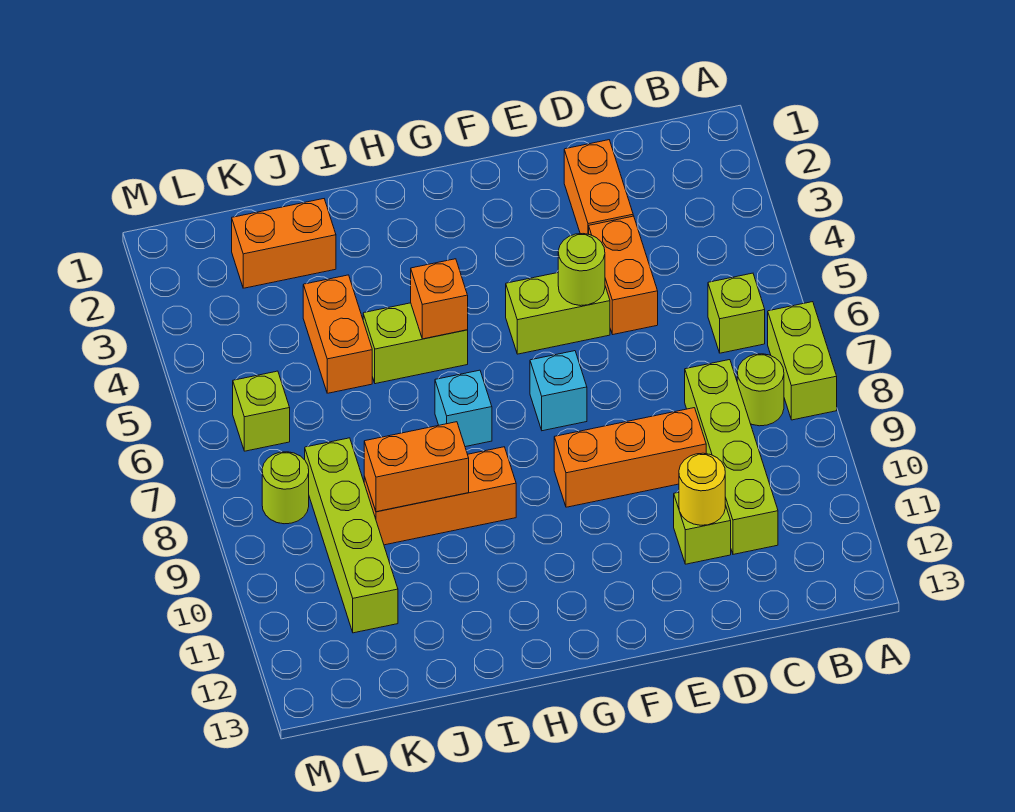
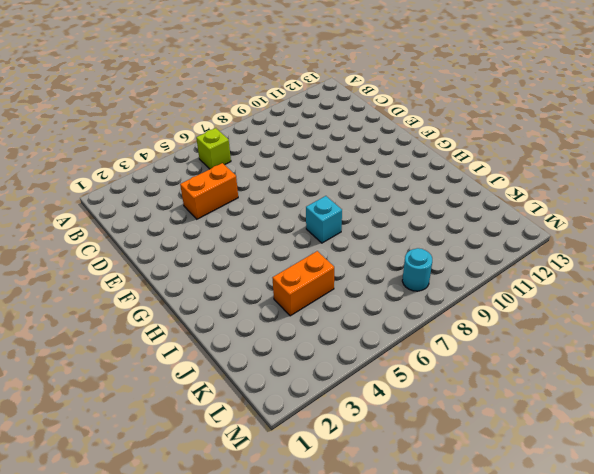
cyan 1x1 round brick [402,248,432,291] -> lime 1x1 round brick [262,452,309,524]
none -> lime 1x2 brick [768,302,837,420]
none -> lime 1x1 round brick [737,354,784,426]
none -> lime 1x4 brick [685,360,778,554]

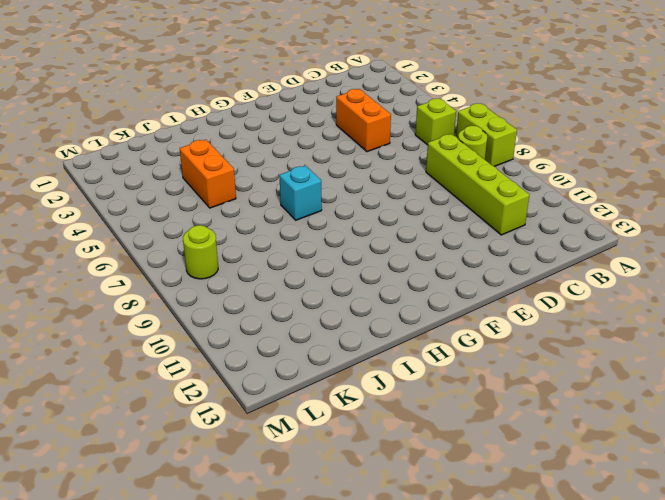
none -> orange 1x2 brick [564,140,633,234]
none -> orange 1x3 brick [554,408,706,507]
none -> lime 1x1 brick [674,492,731,564]

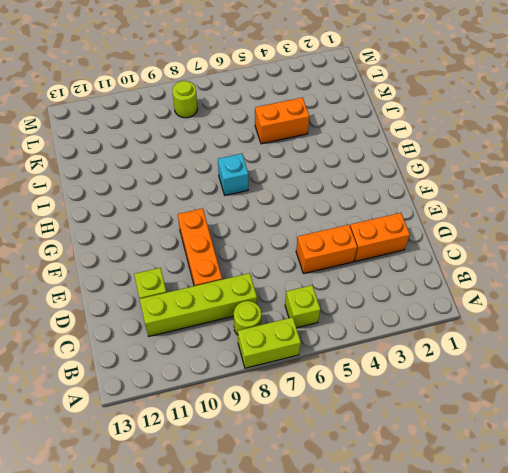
none -> lime 1x2 brick [506,273,610,354]
none -> cyan 1x1 brick [530,351,587,431]
none -> lime 1x2 brick [363,303,468,384]

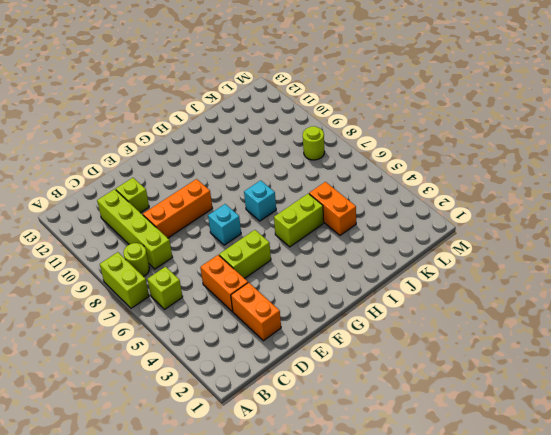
none -> orange 1x3 brick [364,447,516,545]
none -> orange 1x2 brick [232,199,336,288]
none -> lime 1x4 brick [305,438,398,633]

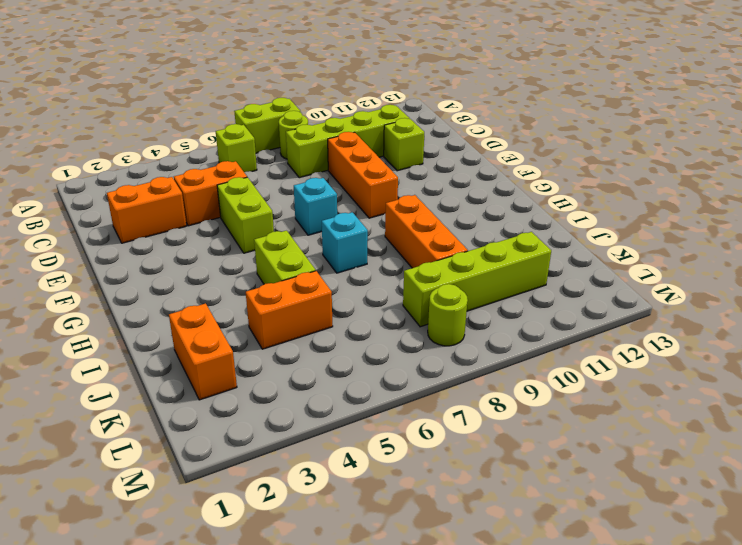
none -> lime 1x1 brick [233,371,290,451]
none -> yellow 1x1 round brick [679,453,725,525]
none -> lime 1x1 round brick [558,234,605,306]

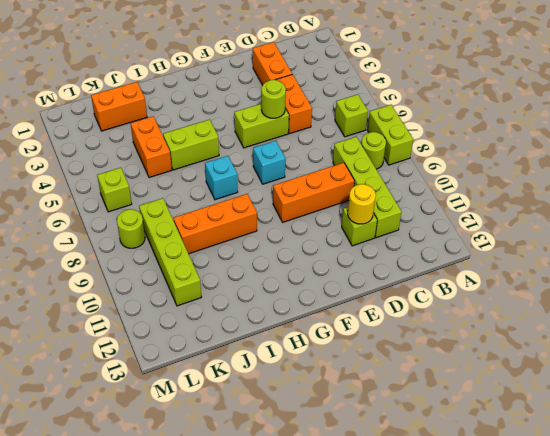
none -> orange 1x1 brick [411,259,468,339]
none -> orange 1x2 brick [364,422,469,512]

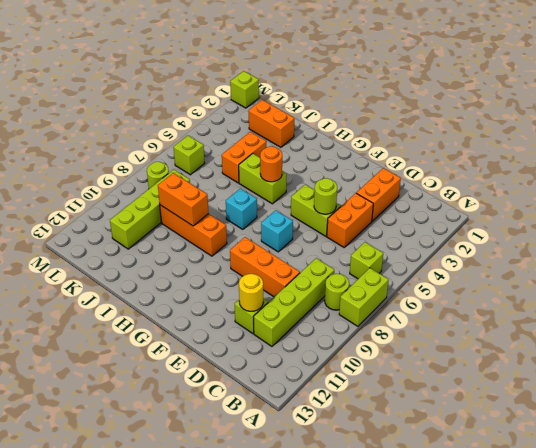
orange 1x1 round brick [260,146,282,182] -> orange 1x1 brick [411,259,468,339]
lime 1x1 brick [230,71,259,108] -> none

